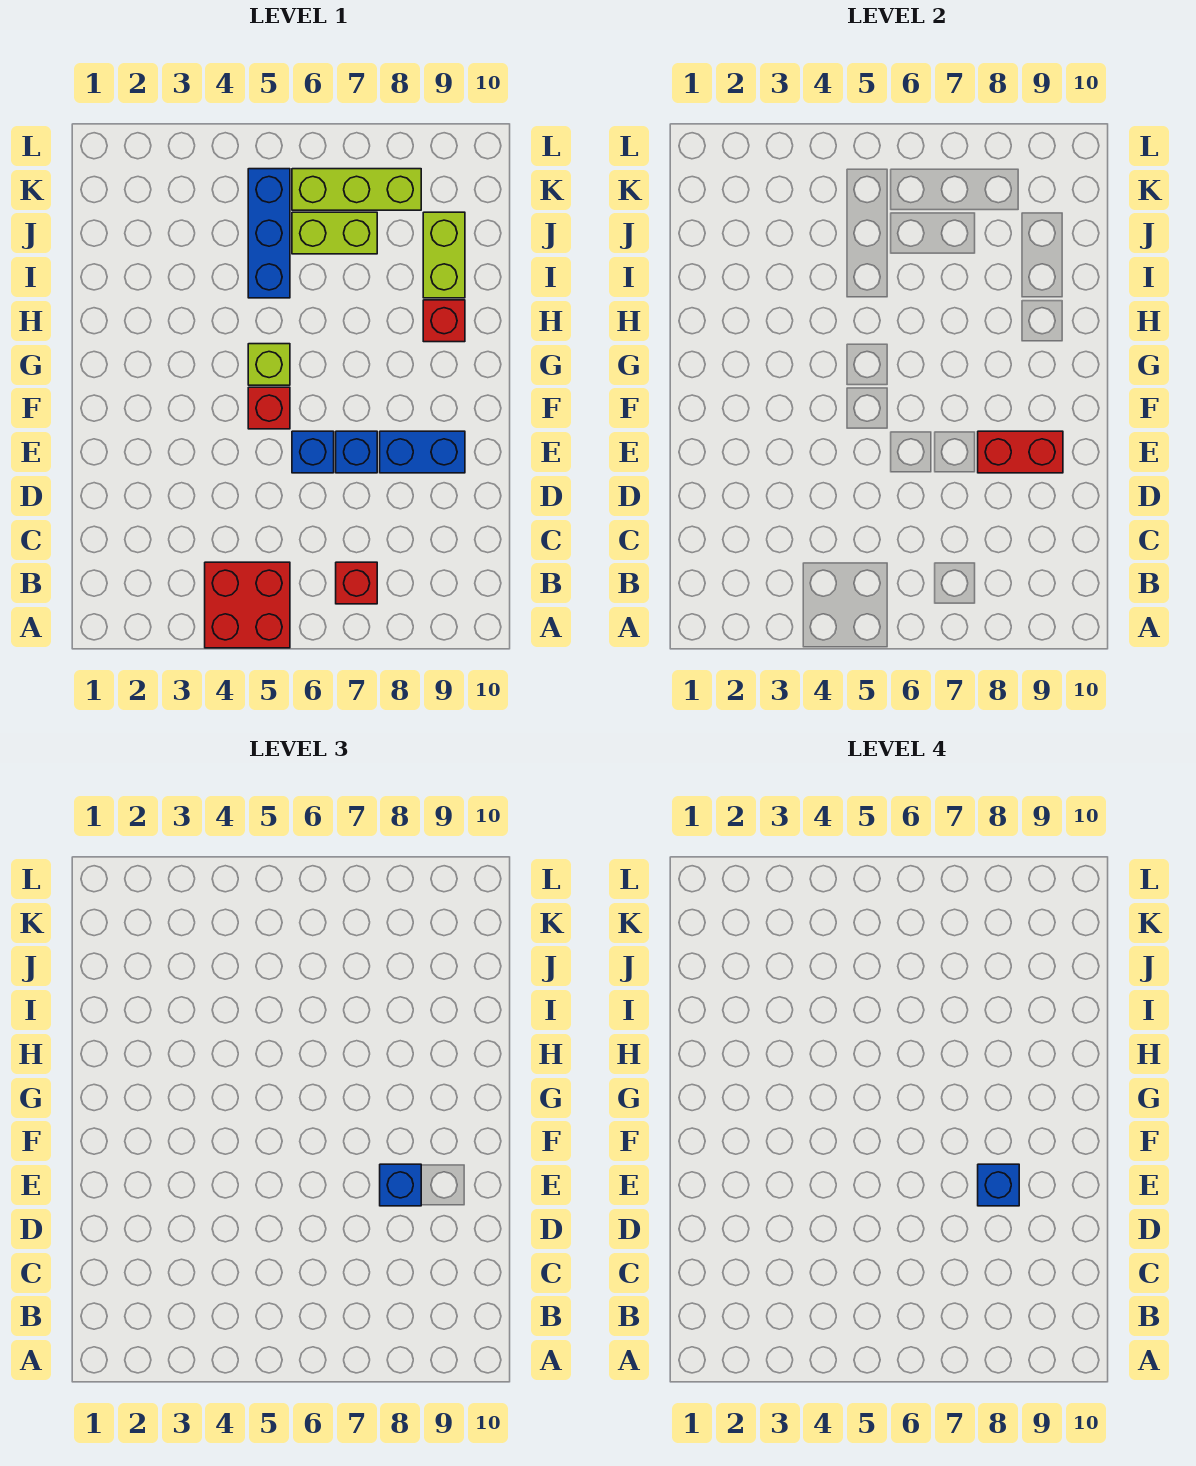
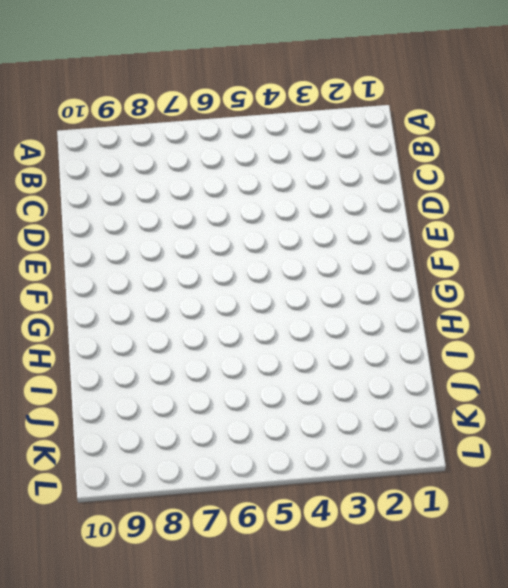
none -> red 2x2 brick [205,562,290,648]
none -> red 1x1 brick [336,562,377,604]
none -> blue 1x1 brick [292,431,334,473]

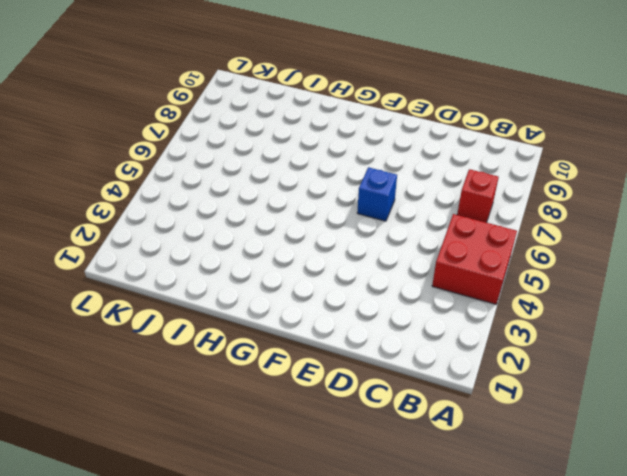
none -> blue 1x1 brick [336,431,377,473]
none -> blue 1x2 brick [380,431,465,473]
none -> red 1x1 brick [248,387,290,429]

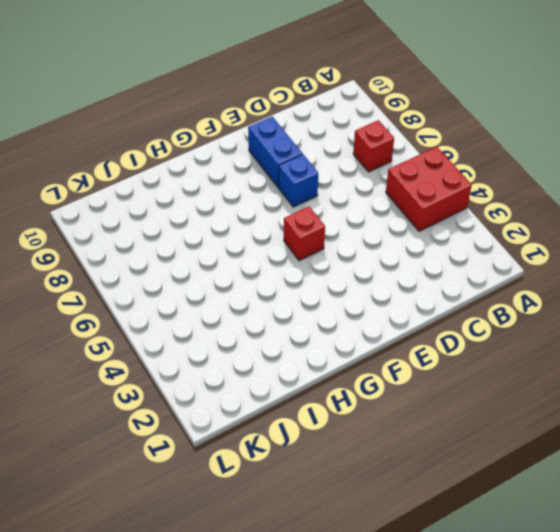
none -> blue 1x1 brick [292,431,334,473]
none -> lime 1x1 brick [248,344,290,385]
none -> red 1x1 brick [423,300,465,342]

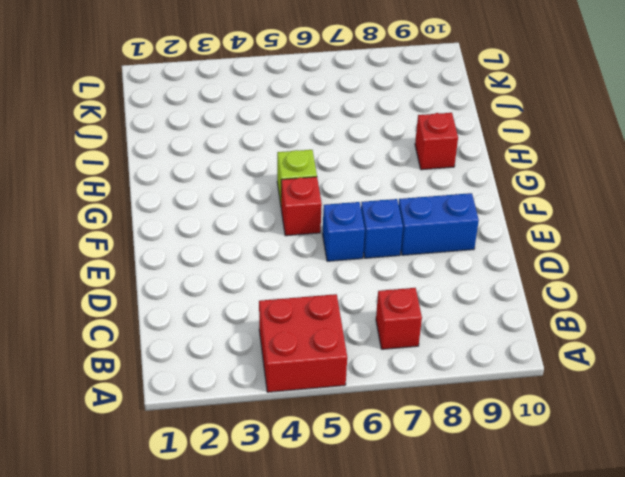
none -> blue 1x3 brick [248,169,290,298]
none -> lime 1x2 brick [423,212,465,298]
none -> lime 1x2 brick [292,212,377,254]

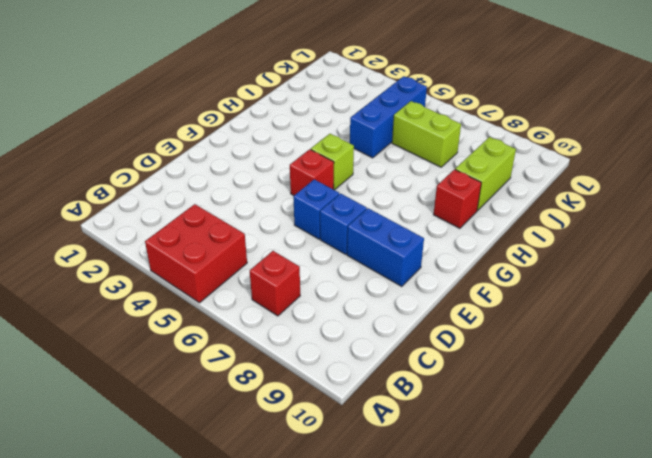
none -> lime 1x3 brick [292,169,421,210]
none -> red 1x2 brick [978,431,1063,473]
none -> blue 1x1 brick [380,1164,421,1206]

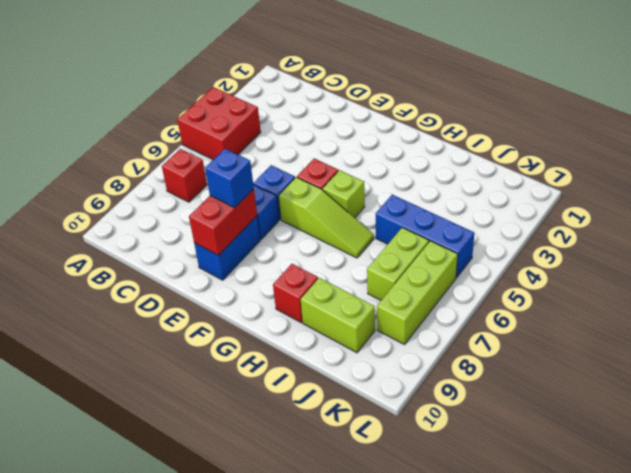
lime 1x3 slope [279,177,374,258] -> none
none -> blue 1x1 brick [978,1164,1019,1206]

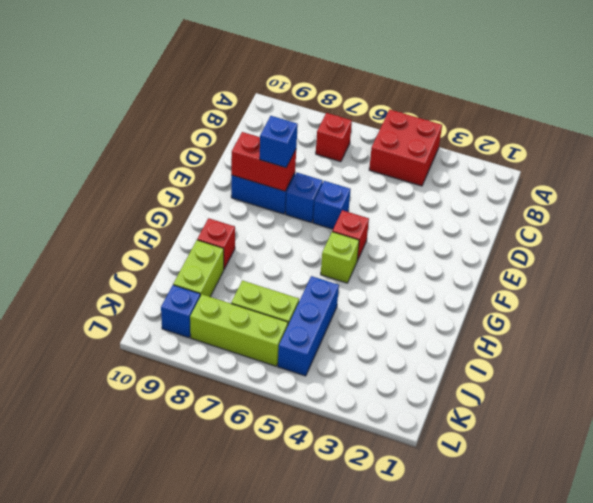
blue 1x1 brick [161,285,200,338] -> blue 1x1 brick moved to [978,1164,1019,1206]

